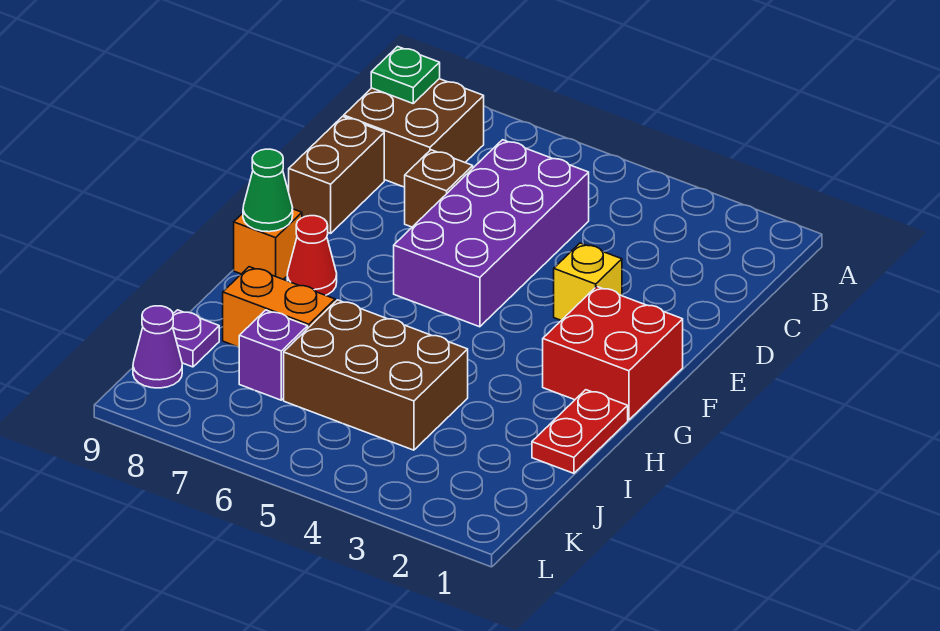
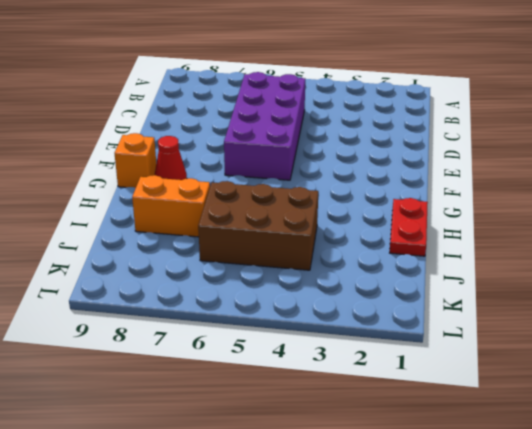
none -> brown 2x2 brick [344,79,484,187]
none -> brown 1x1 brick [404,150,473,227]
none -> brown 1x2 brick [289,117,384,233]

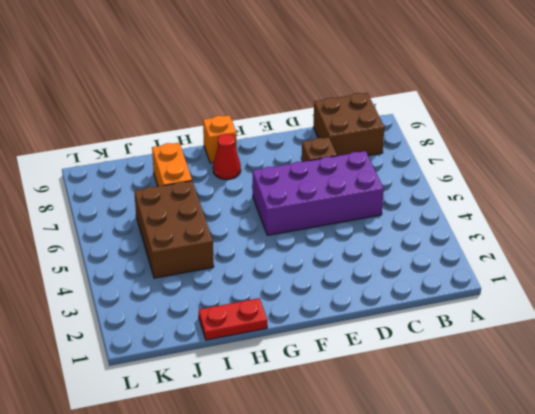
none -> brown 1x2 brick [289,117,384,233]
none -> yellow 1x1 brick [554,243,622,320]
none -> red 2x2 brick [543,286,683,420]

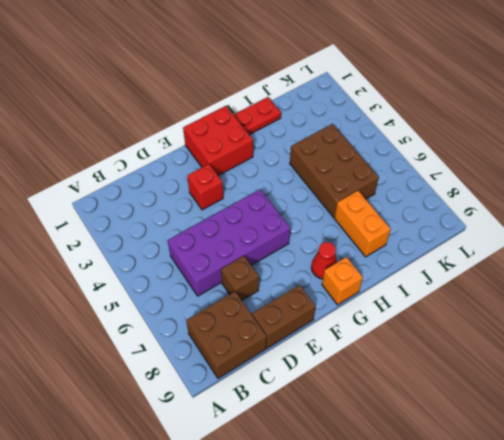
red 1x1 brick [187,164,223,210] -> yellow 1x1 brick [554,243,622,320]
none -> purple 1x1 brick [239,310,308,400]
none -> purple 1x1 plate [173,310,219,367]
none -> purple 1x1 cone [133,306,182,388]

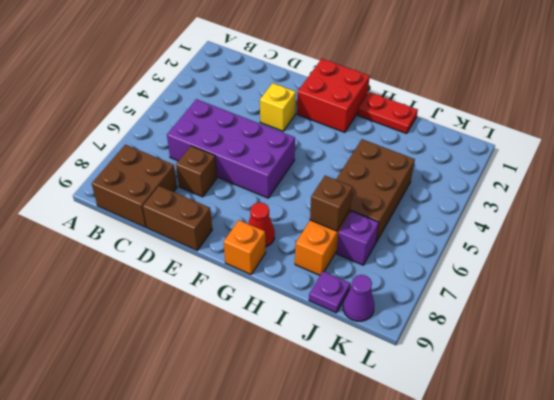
brown 1x1 brick [310,176,353,231] -> none
none -> green 1x1 plate [371,47,440,103]
none -> green 1x1 cone [243,149,293,232]

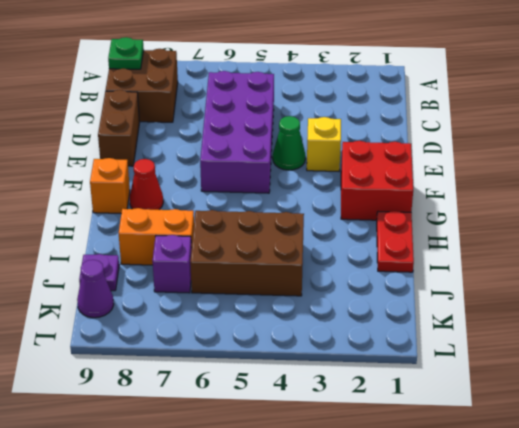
green 1x1 cone [273,116,305,170] -> green 1x1 cone moved to [243,149,293,232]
none -> brown 1x1 brick [404,150,473,227]

